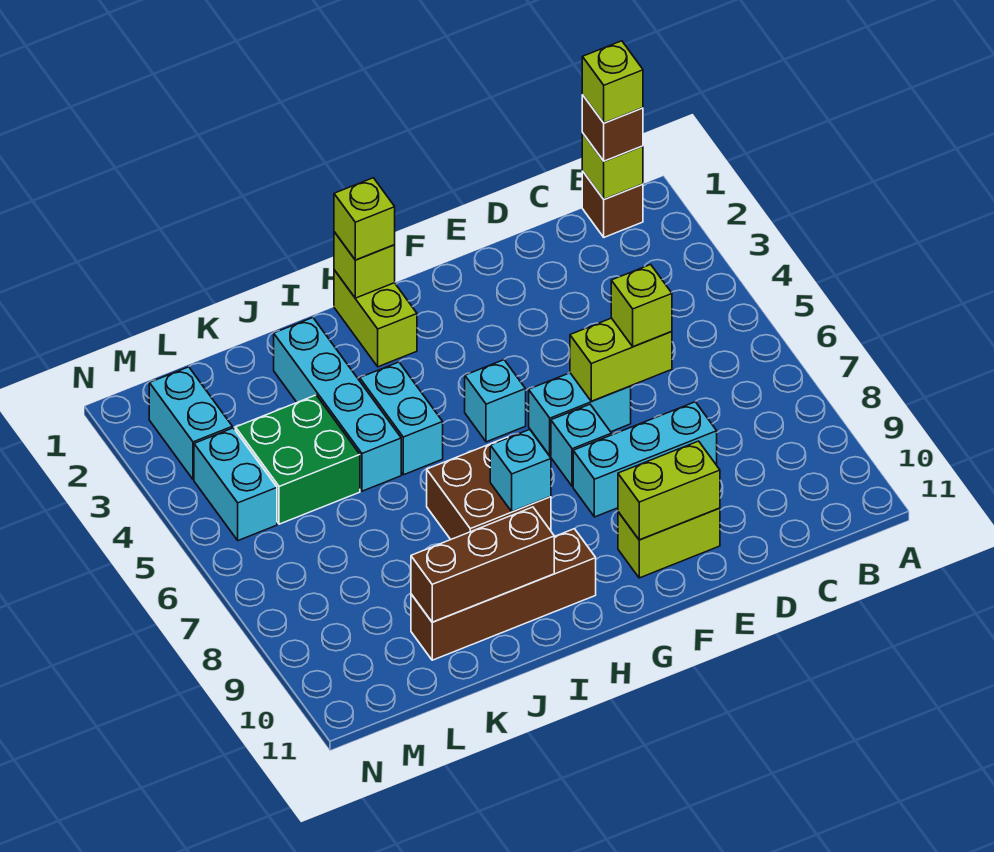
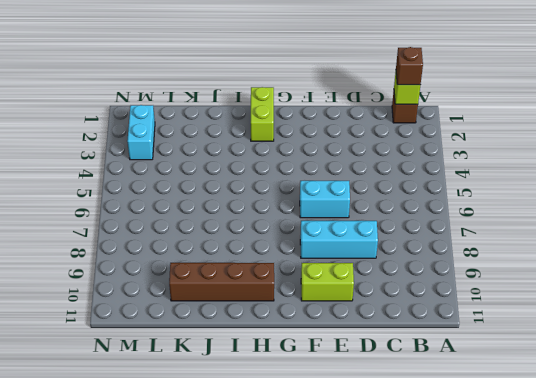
none -> cyan 1x1 brick [551,404,612,486]
none -> cyan 1x1 brick [465,360,526,442]
none -> brown 2x2 brick [427,437,551,539]

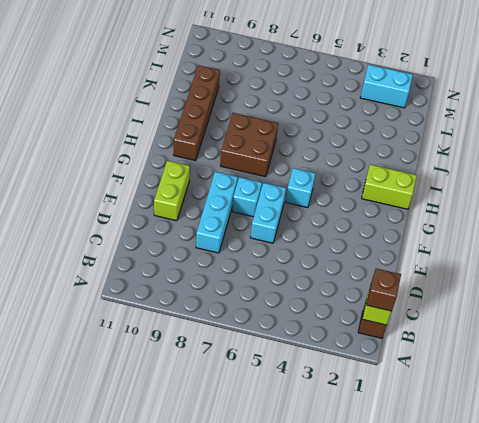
none -> cyan 1x2 brick [360,362,443,475]
none -> cyan 1x4 brick [274,318,401,491]
none -> green 2x2 brick [235,395,360,524]

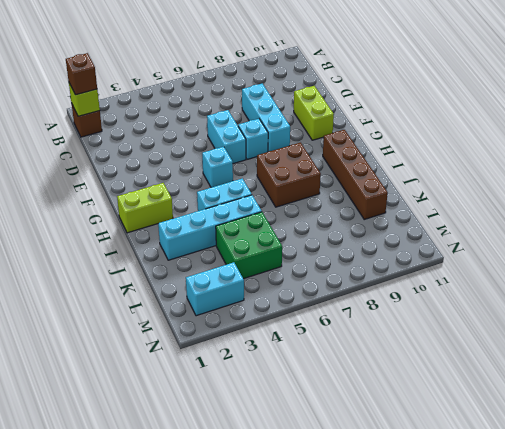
none -> cyan 1x2 brick [194,428,277,541]
none -> lime 1x2 brick [570,318,672,401]
none -> lime 1x2 brick [618,441,720,540]

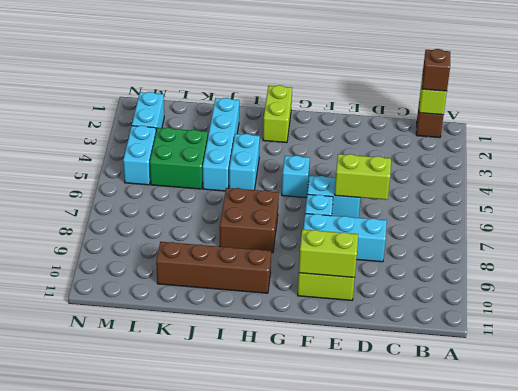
none -> lime 1x1 brick [334,232,395,298]
none -> cyan 1x1 brick [490,430,551,512]
none -> brown 1x3 brick [411,507,554,622]

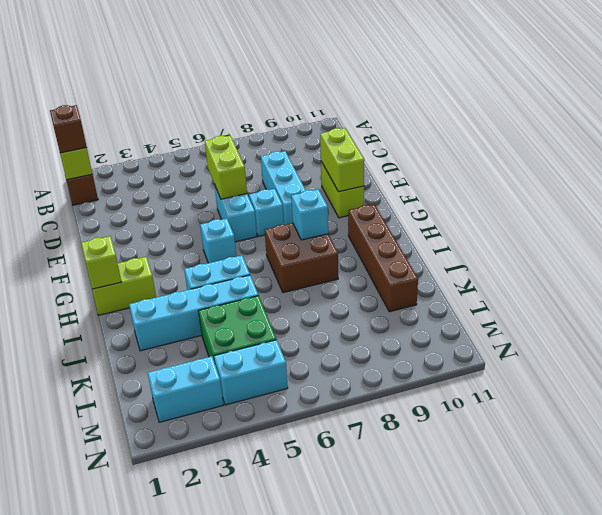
none -> brown 1x3 brick [411,507,554,622]
none -> lime 1x1 brick [611,265,672,347]
none -> lime 1x1 brick [334,178,395,260]

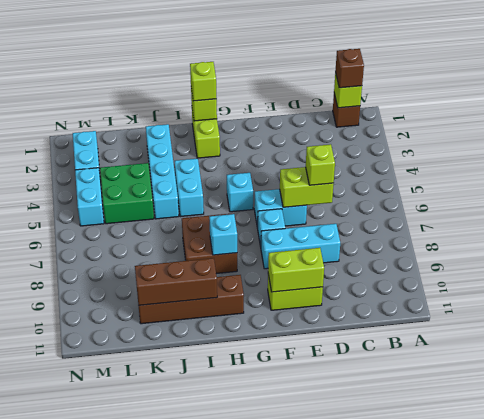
none -> lime 1x1 brick [582,41,643,123]

